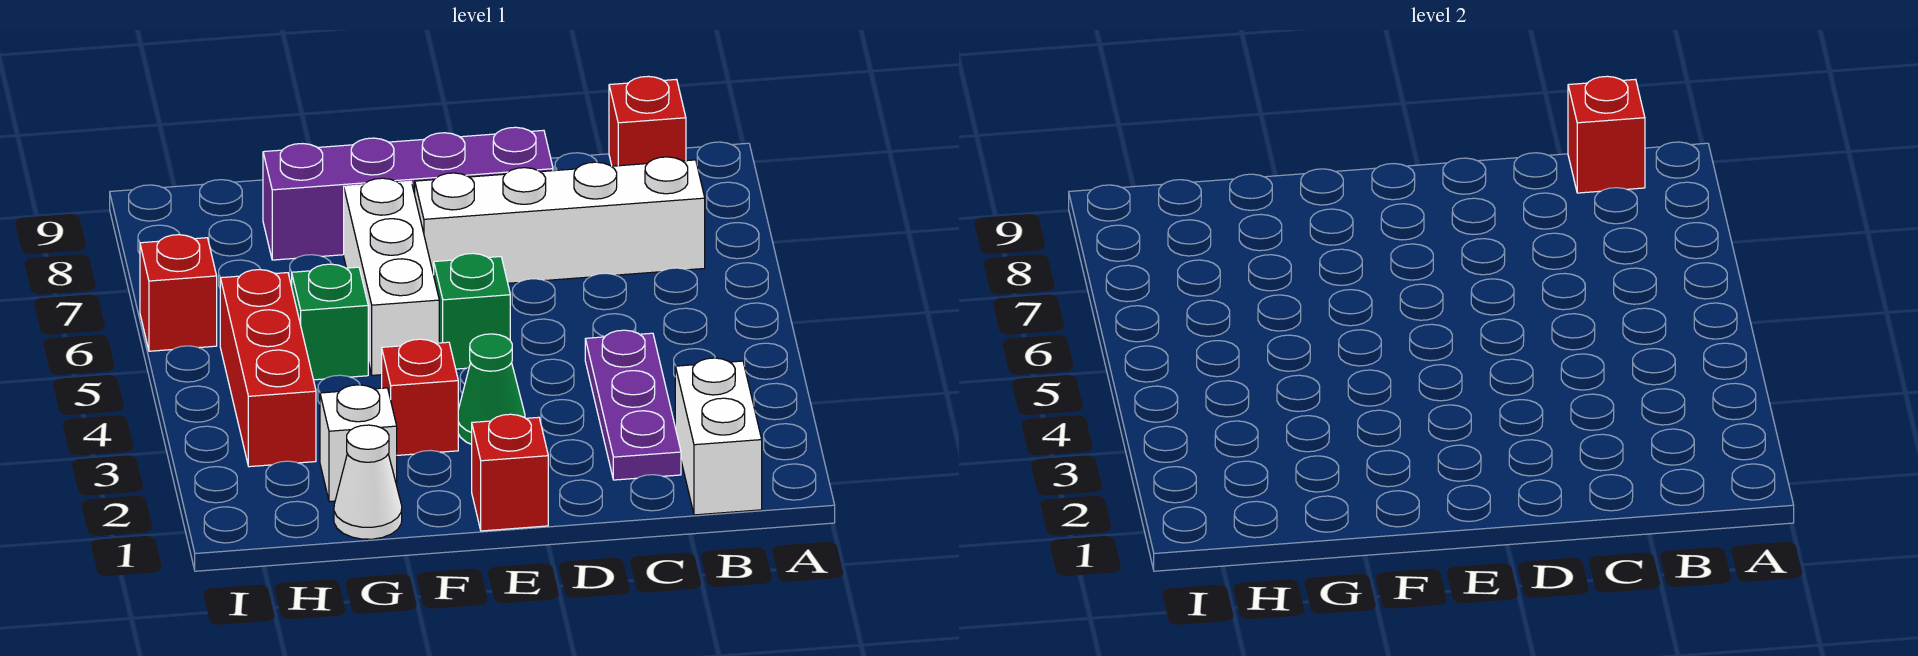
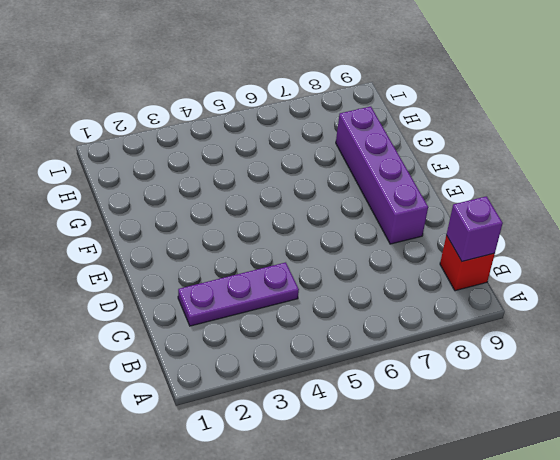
purple 1x1 brick [446,196,503,261] -> red 1x1 brick [1568,76,1645,193]
none -> white 1x2 brick [675,358,762,515]
none -> white 1x4 brick [415,157,705,283]
none -> red 1x1 brick [472,414,548,531]

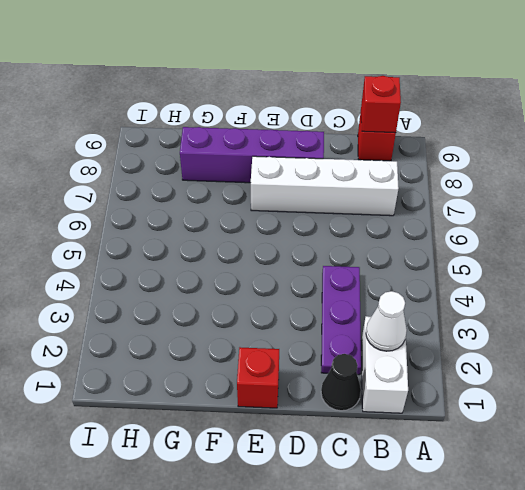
white 1x1 cone [366,291,407,351] -> white 1x1 cone moved to [334,425,402,539]
black 1x1 cone [321,354,361,411] -> none
none -> green 1x1 cone [458,334,525,444]
none -> green 1x1 brick [434,253,510,369]
none -> red 1x1 brick [382,339,458,455]

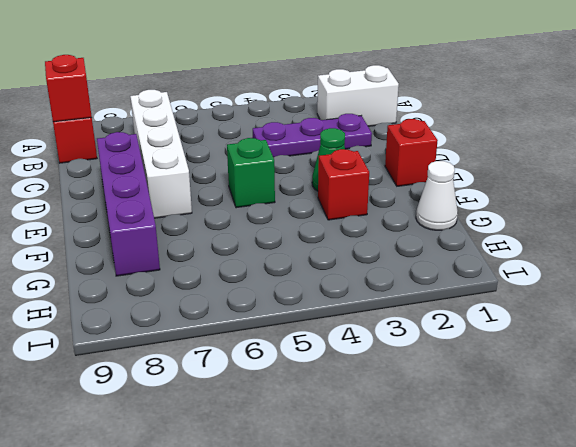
none -> white 1x3 brick [344,178,439,375]
none -> white 1x1 brick [320,385,397,502]
none -> green 1x1 brick [292,264,368,380]

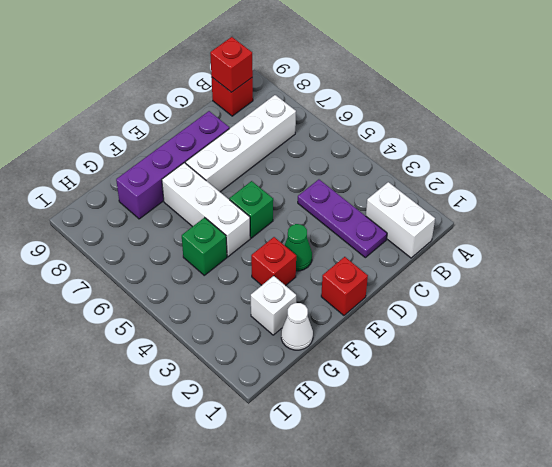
none -> red 1x3 brick [220,270,316,467]
none -> red 1x1 brick [140,235,217,351]

